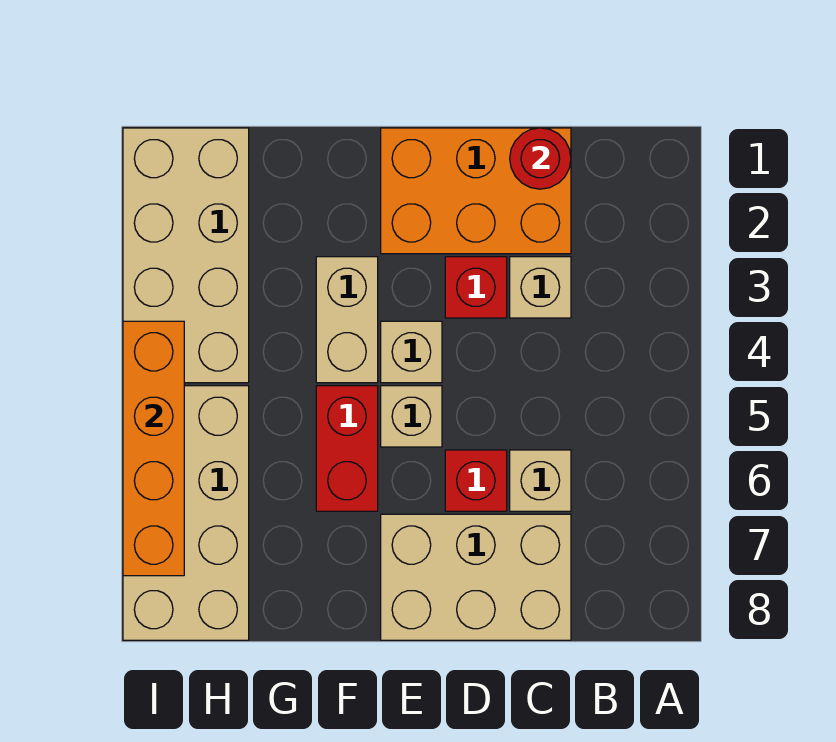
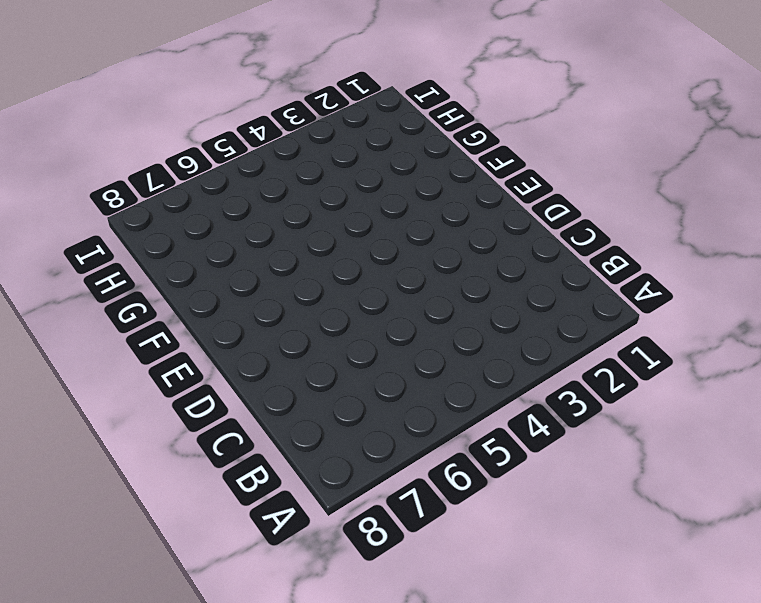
none -> orange 2x3 brick [381,128,571,254]
none -> tan 1x1 brick [510,257,571,318]
none -> tan 1x1 brick [510,450,571,511]

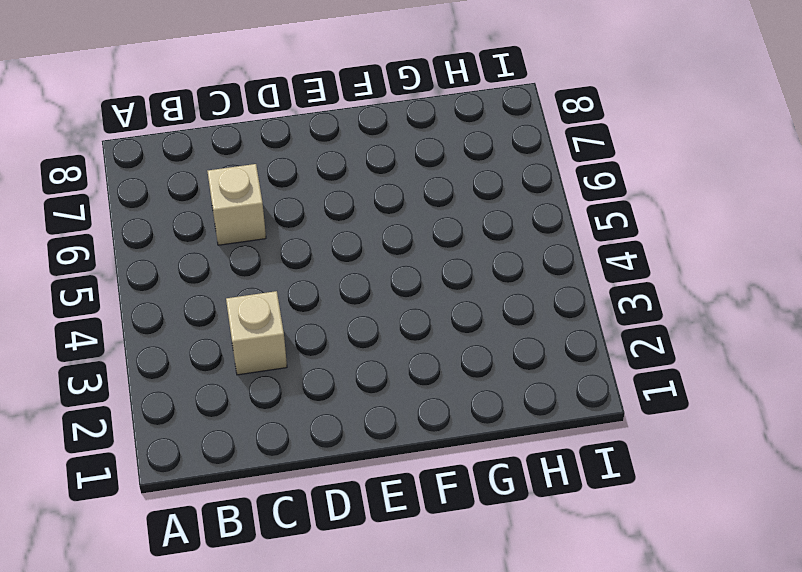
none -> orange 2x3 brick [381,128,571,254]
none -> tan 2x3 brick [381,514,571,640]
none -> red 1x1 brick [445,257,507,318]

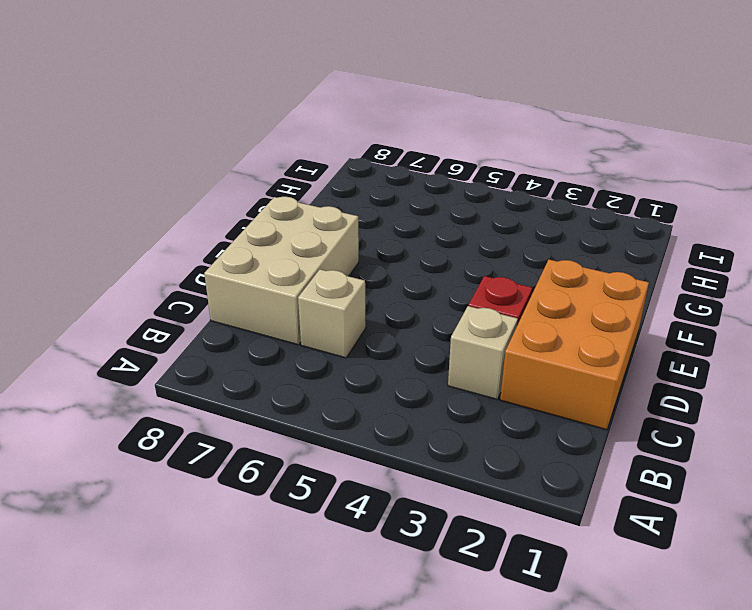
none -> red 1x1 brick [445,450,507,511]
none -> tan 1x1 brick [381,321,442,383]
none -> tan 1x1 brick [381,386,442,447]

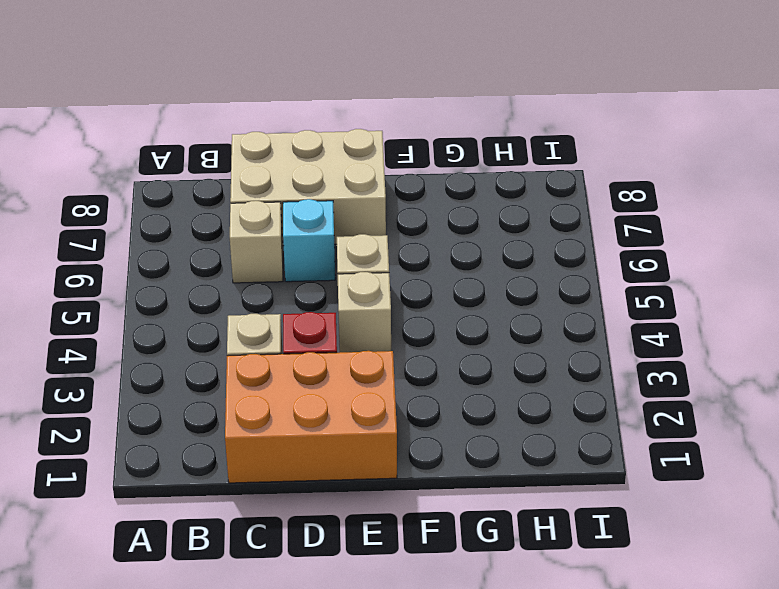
cyan 1x1 brick [283,199,335,282] -> red 1x1 brick [445,450,507,511]
none -> tan 1x2 brick [316,257,378,383]
none -> red 1x2 brick [316,386,378,511]
none -> tan 2x4 brick [123,128,249,383]

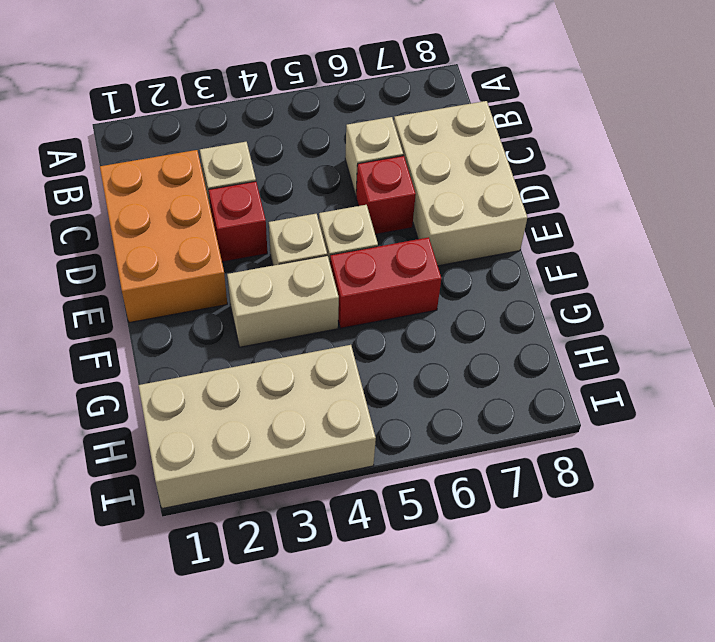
none -> tan 2x4 brick [123,386,249,640]
none -> red 1x1 round brick [510,128,571,189]
none -> orange 1x4 brick [123,321,184,576]

